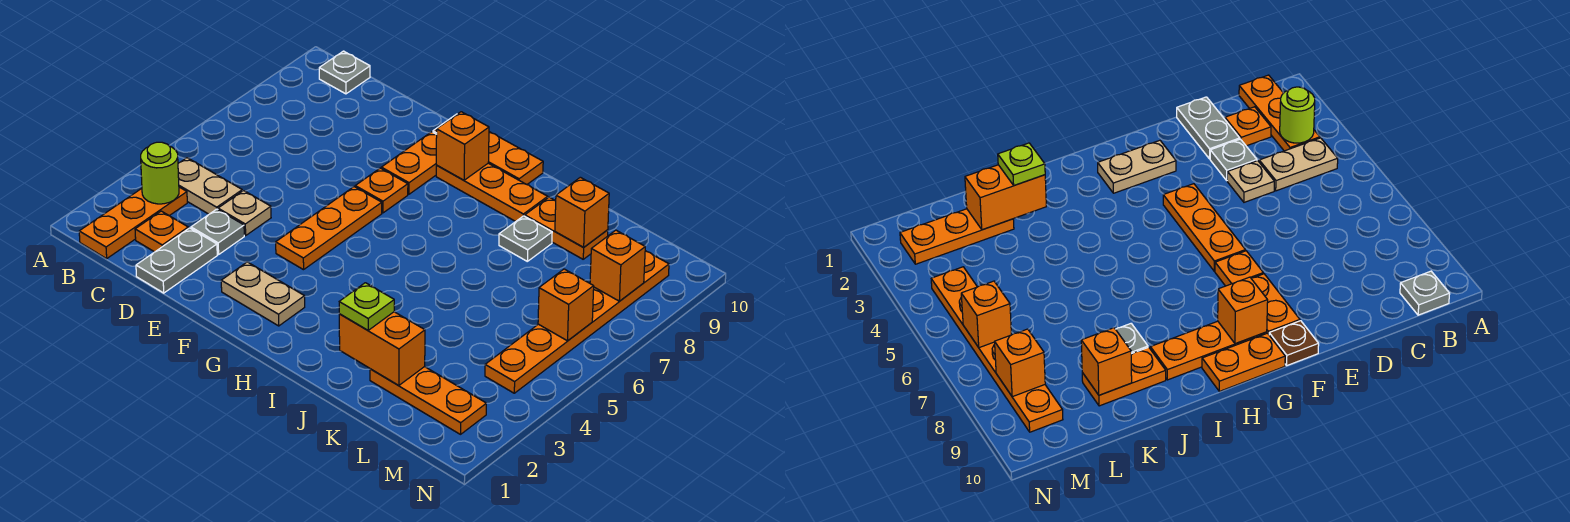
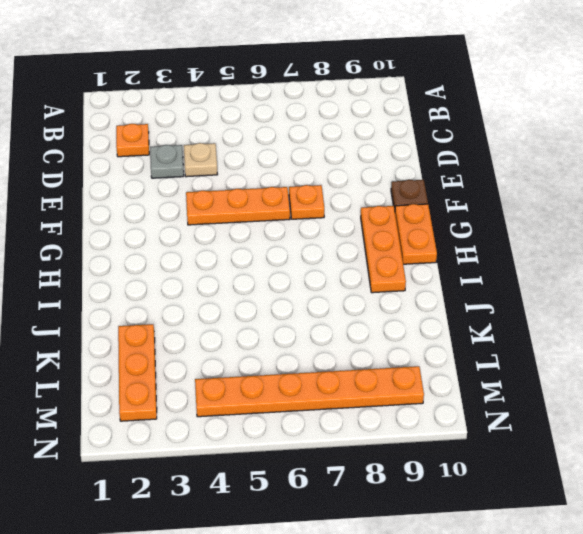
none -> orange 1x3 plate [79,187,187,259]
none -> tan 1x2 plate [178,158,242,214]
none -> grey 1x1 plate [319,51,370,94]

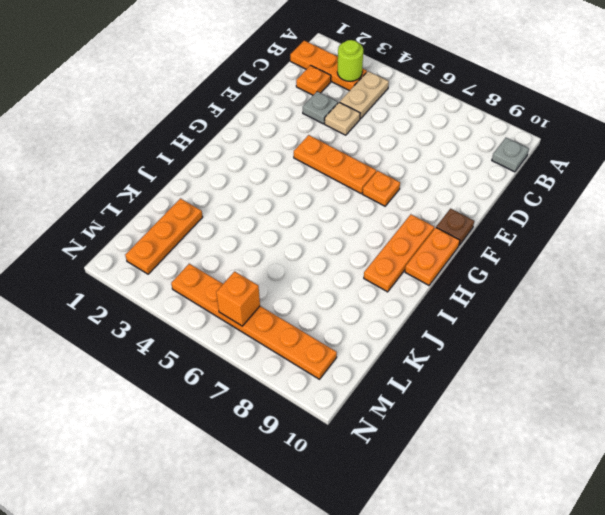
none -> grey 1x2 plate [136,228,217,293]
none -> tan 1x2 plate [221,262,305,326]
none -> orange 1x2 plate [381,132,437,194]

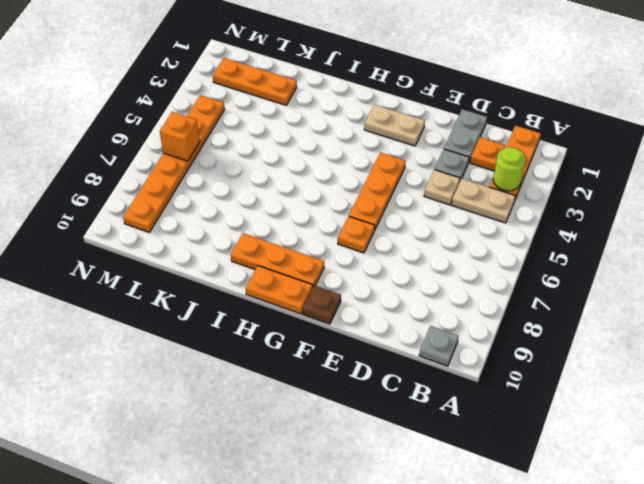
none -> orange 1x2 plate [381,132,437,194]
none -> grey 1x1 plate [499,216,552,261]
none -> orange 1x2 plate [525,197,608,259]

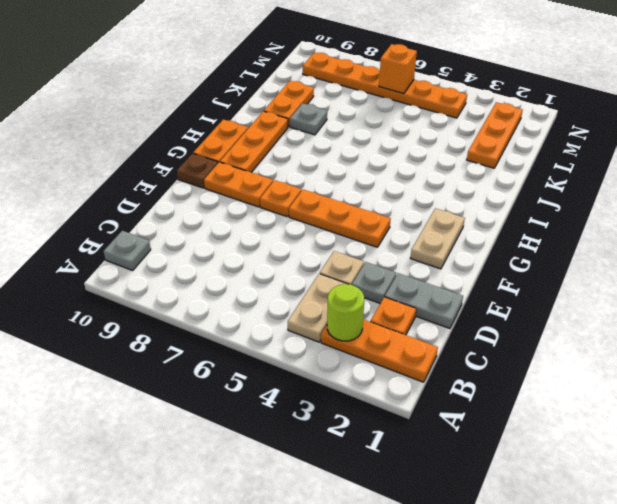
none -> orange 1x1 brick [436,112,489,180]
none -> orange 1x2 brick [339,312,425,386]
none -> orange 1x1 brick [555,177,609,247]

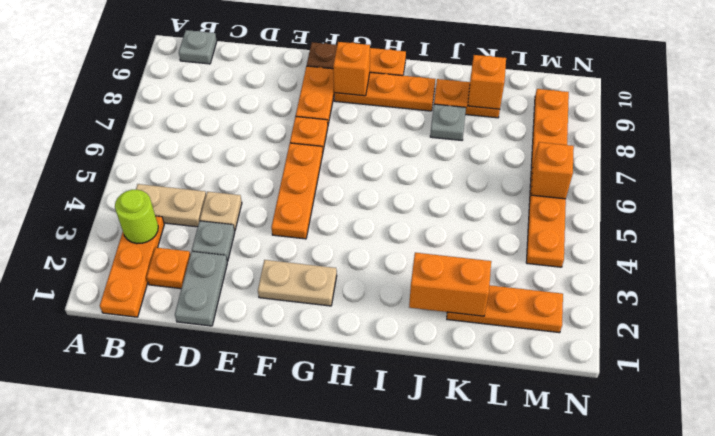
none -> orange 1x1 brick [590,230,645,301]
none -> lime 1x1 plate [339,283,394,330]

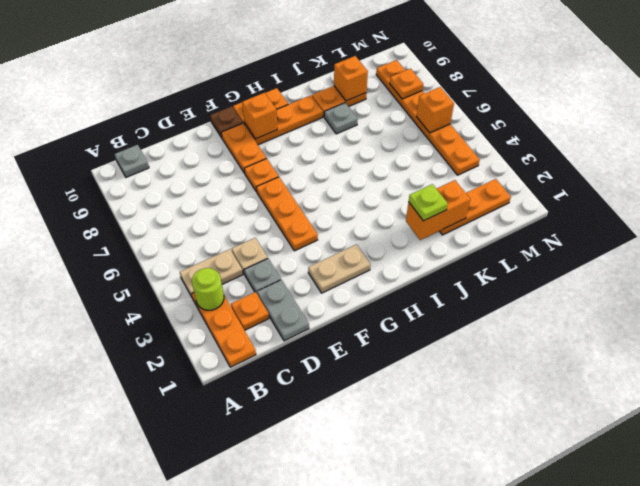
orange 1x1 plate [390,69,423,99] -> orange 1x1 brick [590,230,645,301]

